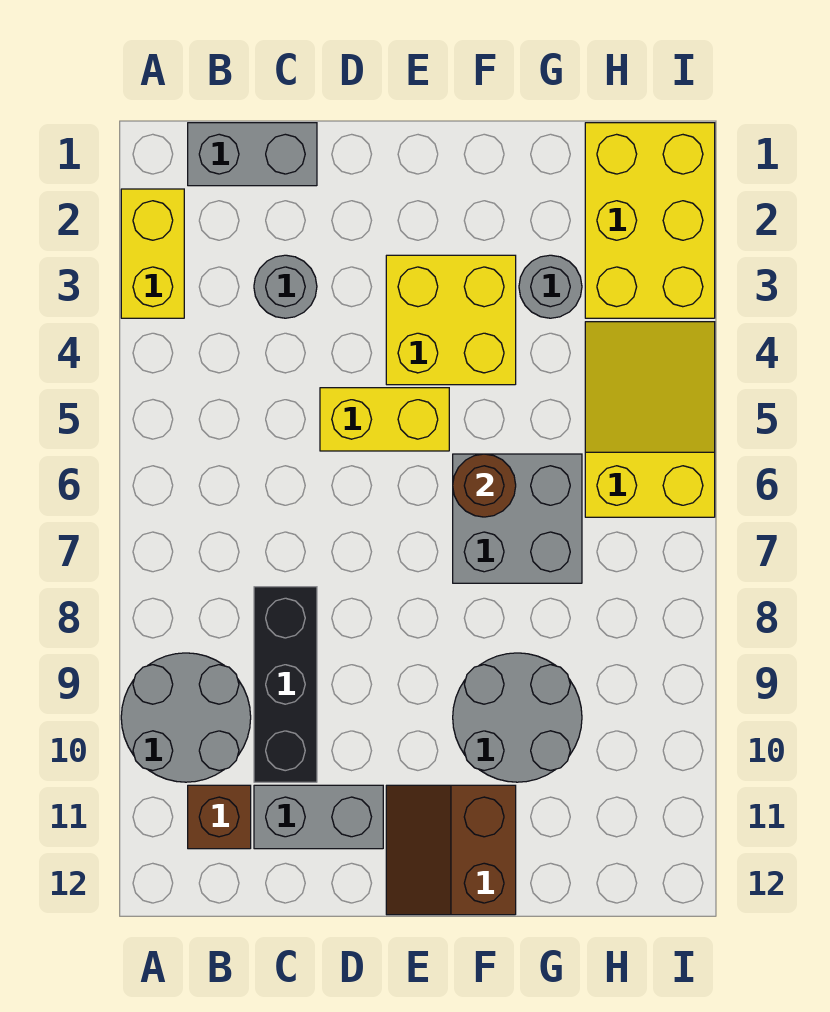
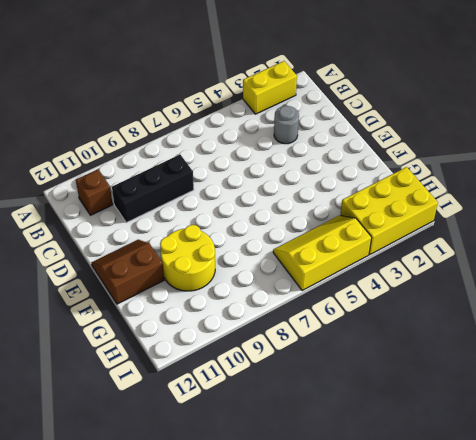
yellow 2x2 round brick [160,225,215,291] -> grey 2x2 round brick [453,653,582,782]
yellow 2x3 slope [273,216,372,291] -> yellow 2x3 slope turned to [585,322,715,517]
none -> grey 2x2 round brick [121,653,251,782]
none -> grey 1x2 brick [188,123,317,186]
none -> grey 1x2 brick [254,785,383,849]

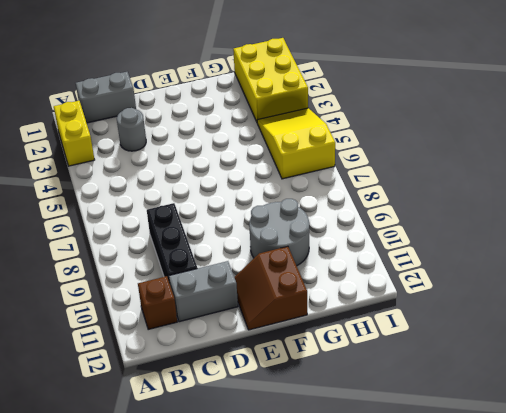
none -> grey 2x2 round brick [121,653,251,782]
none -> yellow 1x2 brick [320,388,449,451]
none -> yellow 2x2 brick [386,255,516,385]

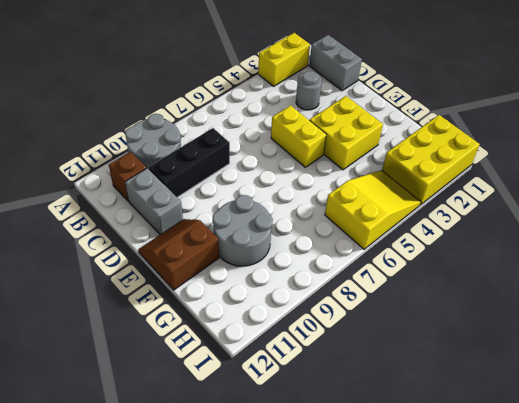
none -> grey 2x2 brick [453,454,582,583]
none -> grey 1x1 round brick [519,255,582,318]
none -> brown 1x1 round brick [453,454,516,517]

